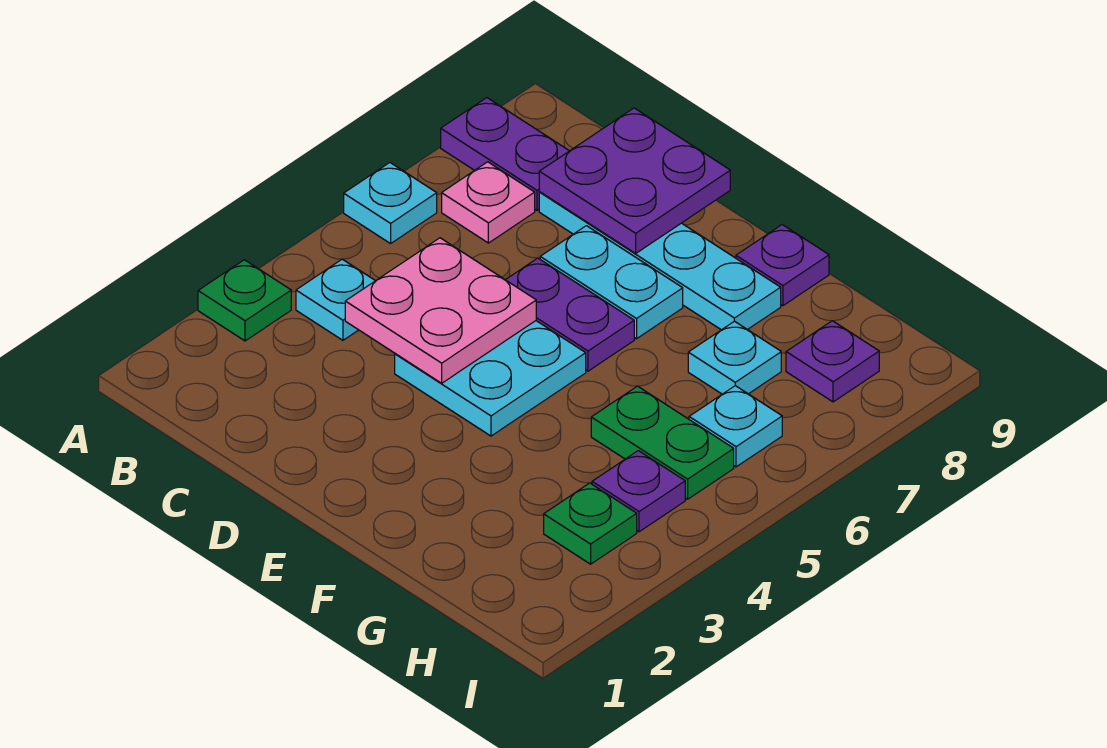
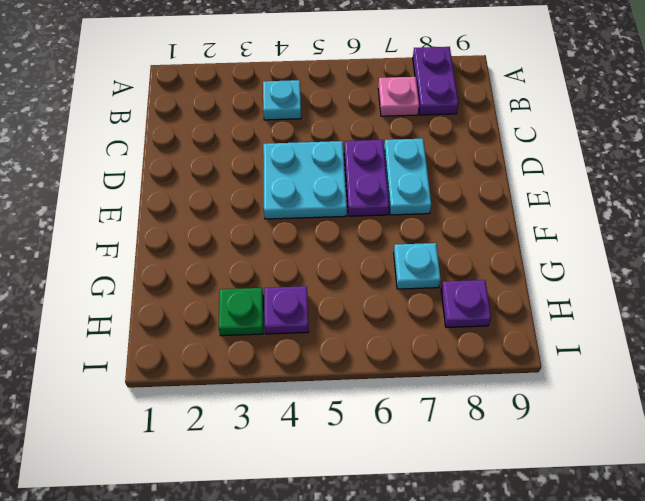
none -> green 1x1 plate [198,260,291,341]
none -> cyan 1x1 plate [344,163,437,243]
none -> cyan 1x4 plate [539,192,781,330]

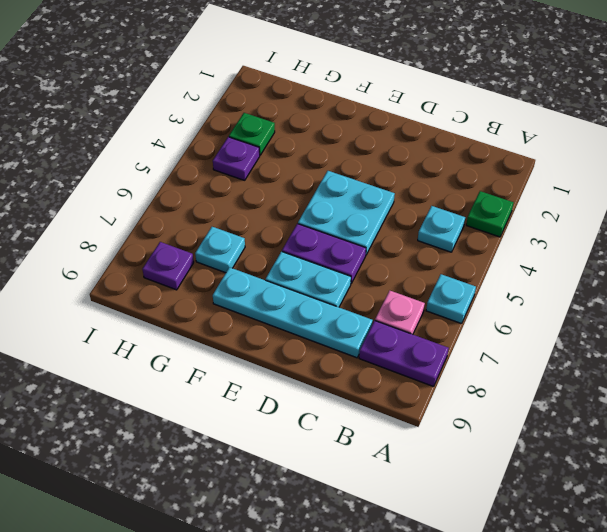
none -> purple 1x1 plate [736,225,829,306]
none -> green 1x2 plate [591,386,734,499]
none -> cyan 1x1 plate [689,386,782,467]

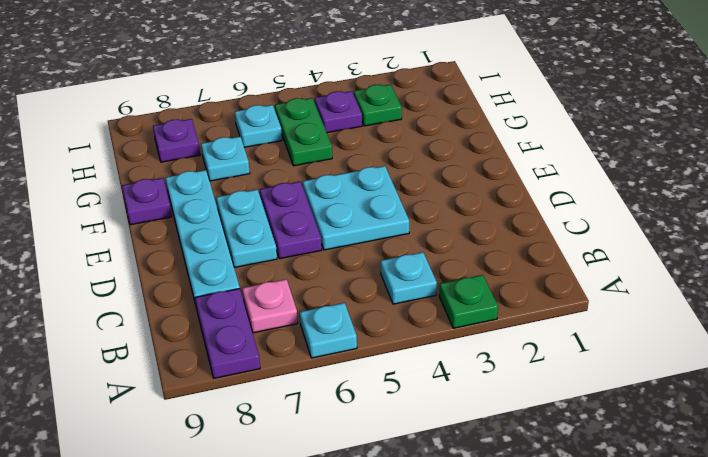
none -> pink 2x2 plate [345,238,536,383]
none -> purple 2x2 plate [539,108,730,253]

